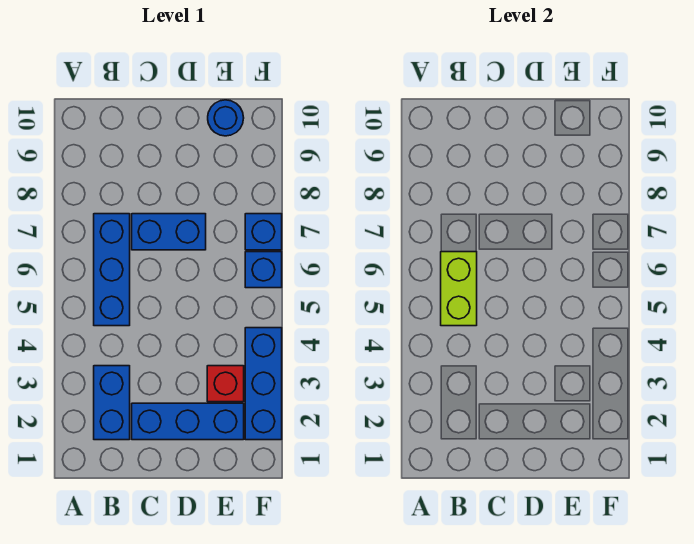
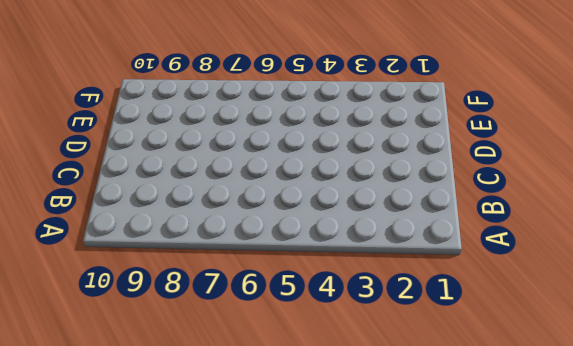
none -> blue 1x2 brick [94,366,130,440]
none -> blue 1x3 brick [94,214,130,326]

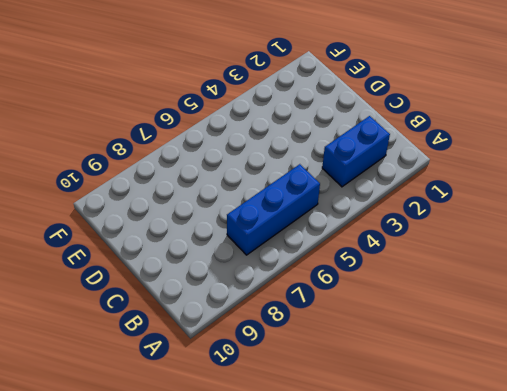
none -> blue 1x3 brick [132,403,244,440]
none -> blue 1x2 brick [132,214,206,250]

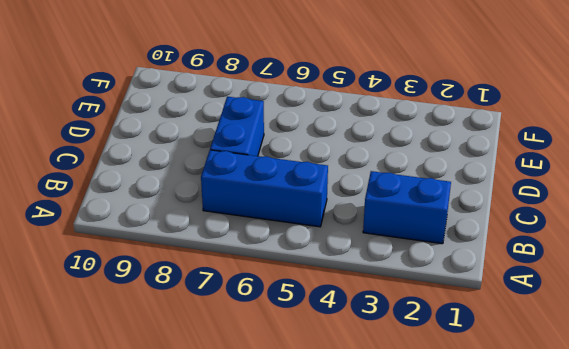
none -> blue 1x3 brick [132,403,244,440]
none -> red 1x1 brick [207,366,244,402]

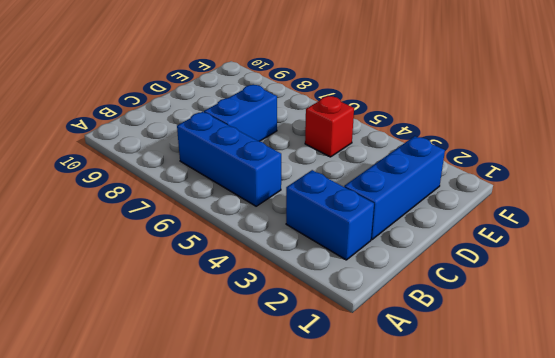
red 1x1 brick [305,96,354,157] -> red 1x1 brick moved to [207,366,244,402]
none -> blue 1x1 round brick [208,100,244,136]
none -> blue 1x3 brick [245,328,282,440]

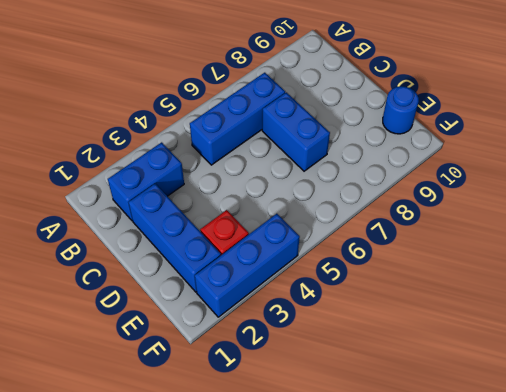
none -> blue 1x1 brick [245,252,282,288]
none -> blue 1x1 brick [245,214,282,250]

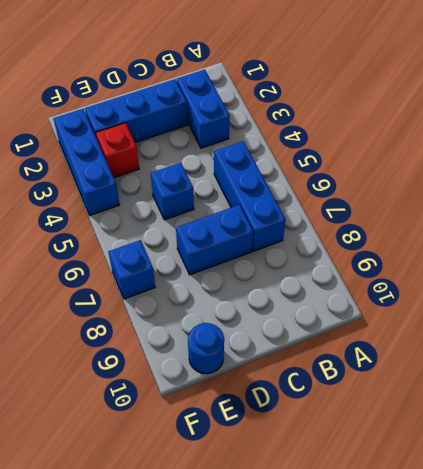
blue 1x1 brick [151,163,194,220] -> blue 1x1 brick moved to [245,252,282,288]
none -> lime 1x2 brick [441,252,477,326]

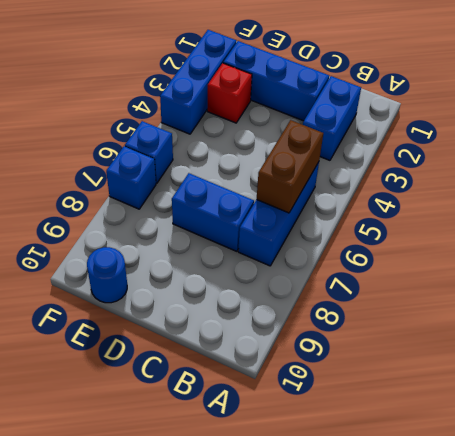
brown 1x2 brick [257,120,323,213] -> lime 1x2 brick [441,252,477,326]

